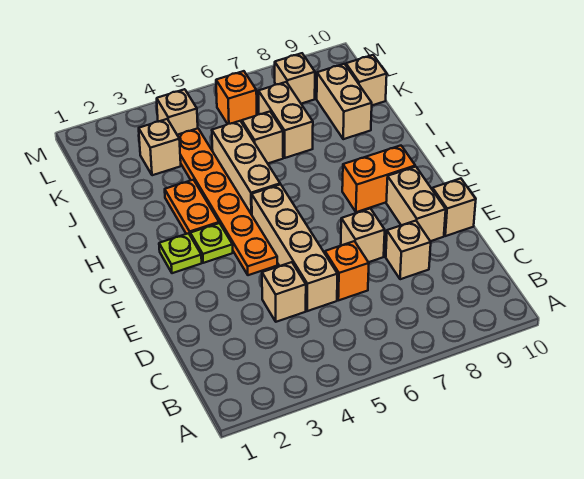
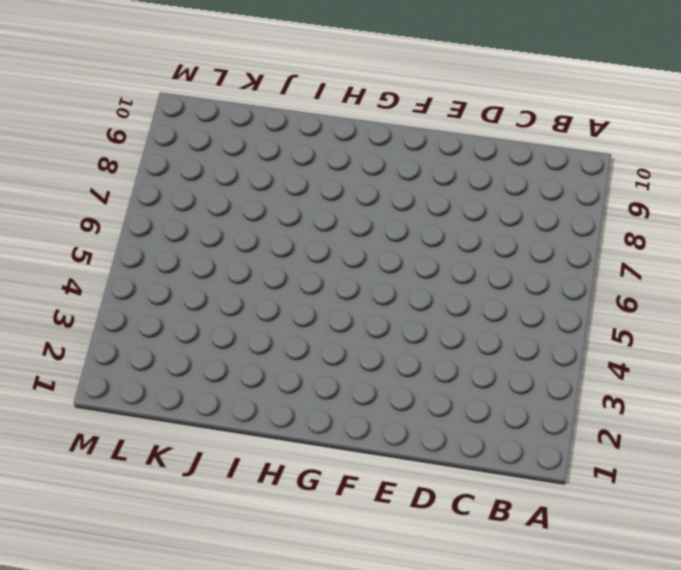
none -> tan 1x1 brick [262,262,306,322]
none -> tan 1x4 brick [252,184,337,311]
none -> orange 1x1 brick [325,241,369,300]

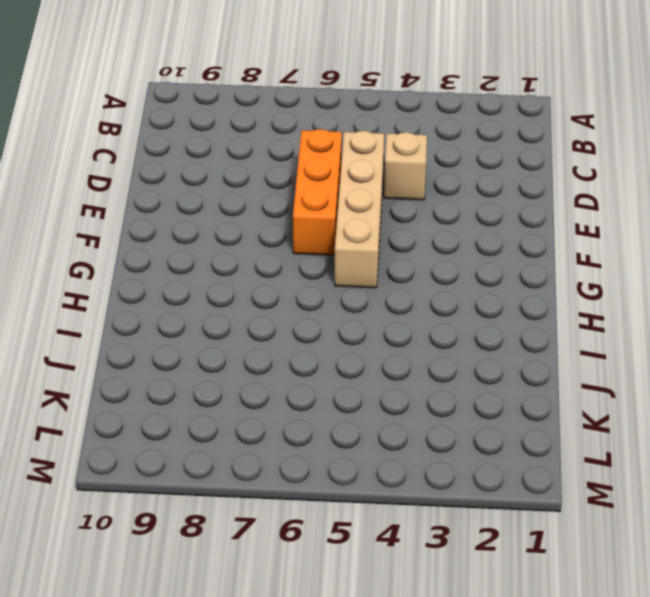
orange 1x3 brick [293,129,342,255] -> orange 1x1 brick [325,241,369,300]
none -> tan 1x1 brick [386,221,431,279]
none -> tan 1x1 brick [341,208,385,262]
none -> tan 1x2 brick [386,167,446,241]

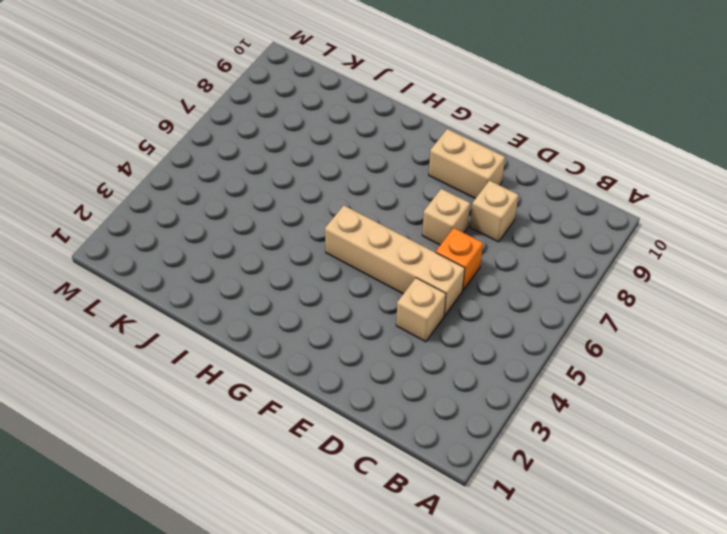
none -> tan 1x1 brick [432,178,476,236]
none -> orange 1x6 plate [177,128,277,275]
none -> lime 1x1 plate [159,233,202,273]

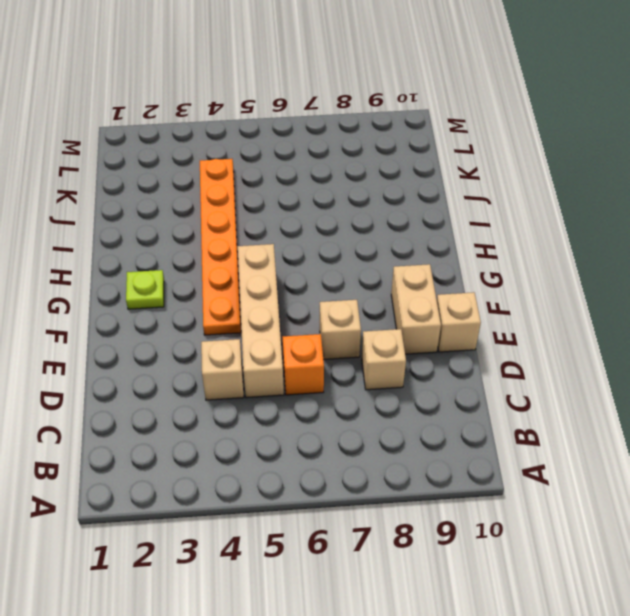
none -> lime 1x1 plate [190,223,233,263]
none -> orange 1x2 brick [342,146,415,212]
none -> orange 1x2 plate [165,180,219,234]

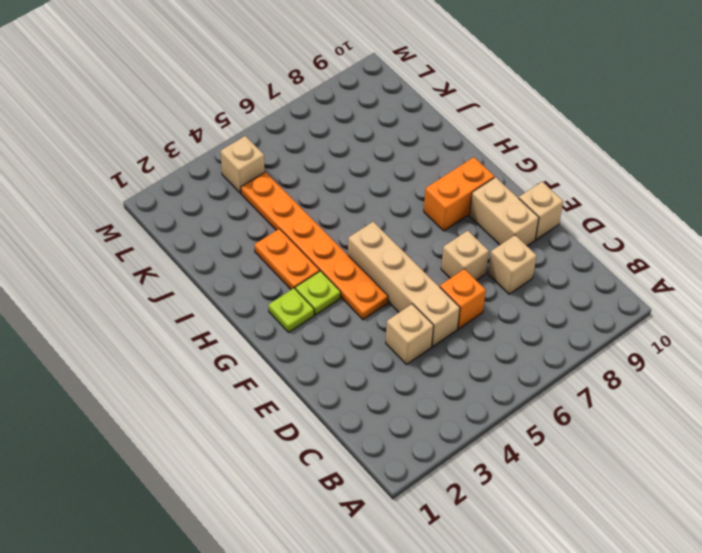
none -> tan 1x3 brick [212,121,280,215]
none -> tan 1x1 brick [242,112,283,163]
none -> tan 1x2 brick [258,82,313,158]

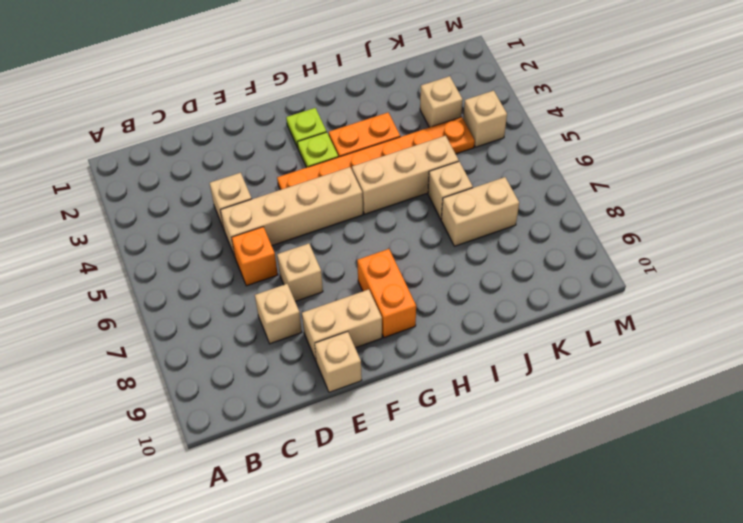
none -> tan 1x2 brick [317,64,372,139]
none -> tan 1x1 brick [346,55,387,105]
none -> orange 1x1 brick [216,71,257,124]

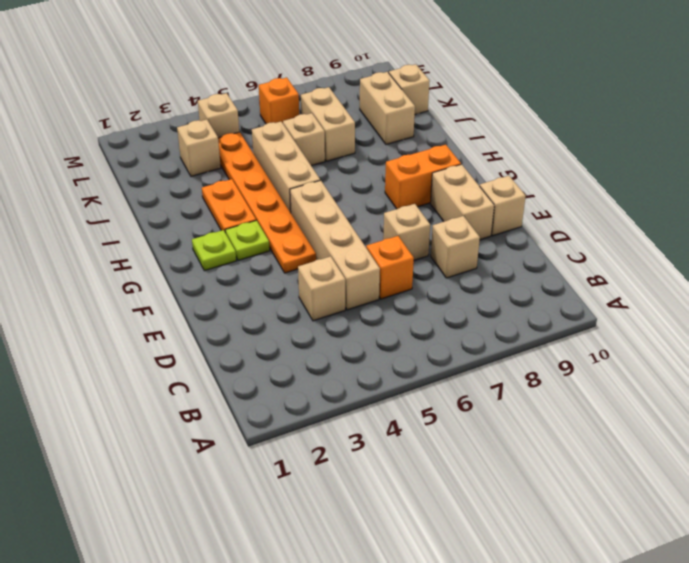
none -> tan 1x1 brick [275,53,315,104]

